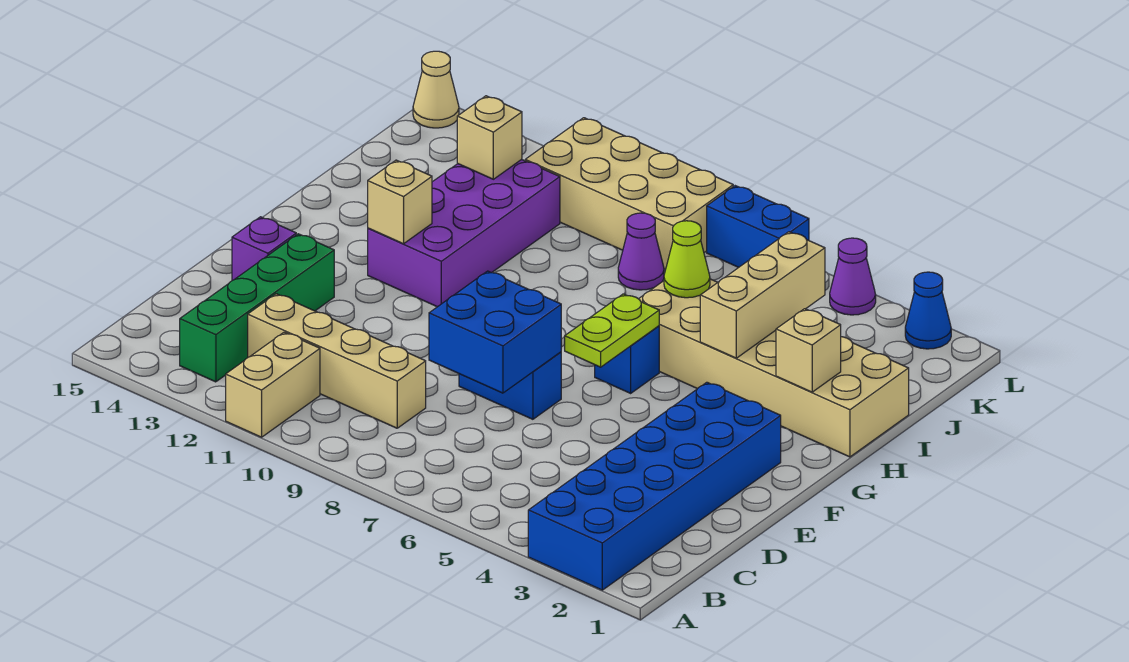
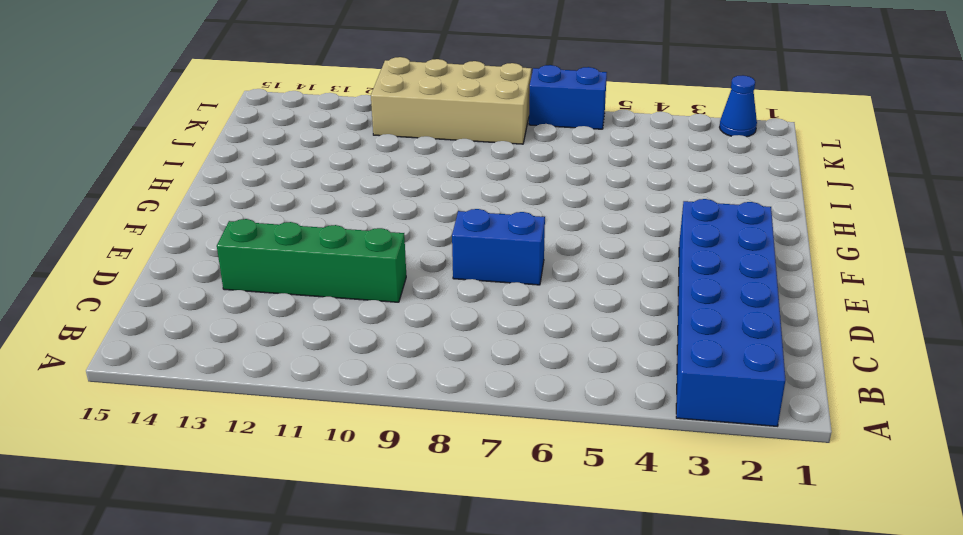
green 1x4 brick [217,219,406,302] -> green 1x4 brick turned to [180,234,334,382]
none -> tan 1x2 brick [226,332,320,437]
none -> tan 1x4 brick [248,294,426,428]
none -> purple 1x1 brick [232,217,296,280]

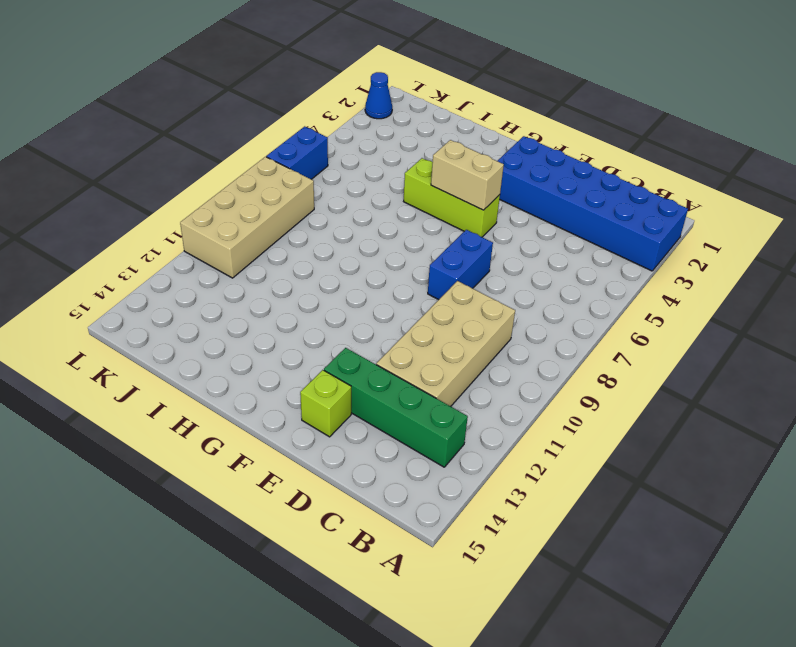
tan 2x4 brick [376,281,515,406] -> tan 1x4 brick [248,294,426,428]
lime 1x1 brick [300,370,351,437] -> purple 1x1 brick [232,217,296,280]
lime 1x3 brick [404,158,500,237] -> tan 2x6 brick [639,279,909,457]
tan 1x2 brick [431,140,504,210] -> tan 1x2 brick moved to [226,332,320,437]
none -> blue 1x1 brick [595,326,659,393]
none -> purple 2x4 brick [368,159,560,307]
none -> purple 1x1 cone [618,213,664,290]

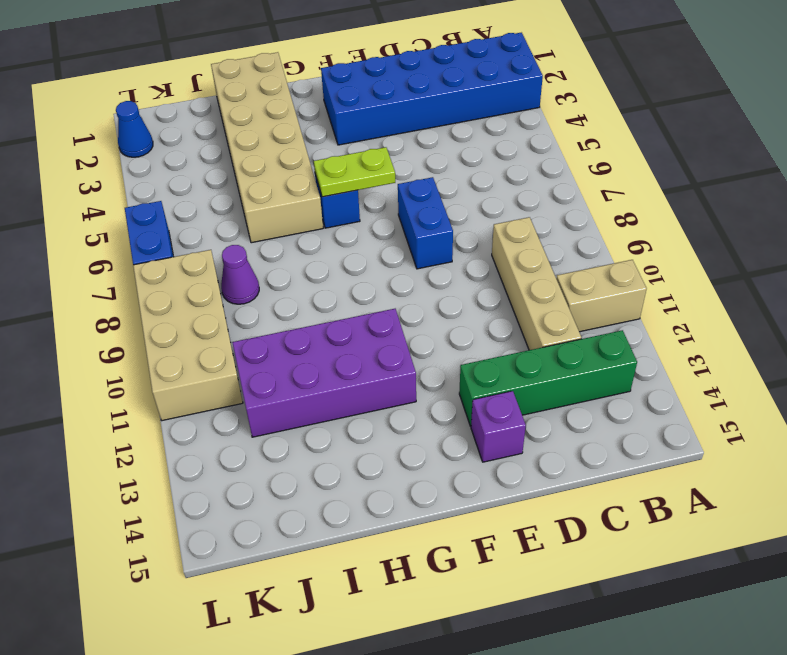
none -> purple 1x1 cone [830,238,876,315]
none -> tan 1x1 cone [413,51,459,128]
none -> blue 2x2 brick [429,271,561,393]

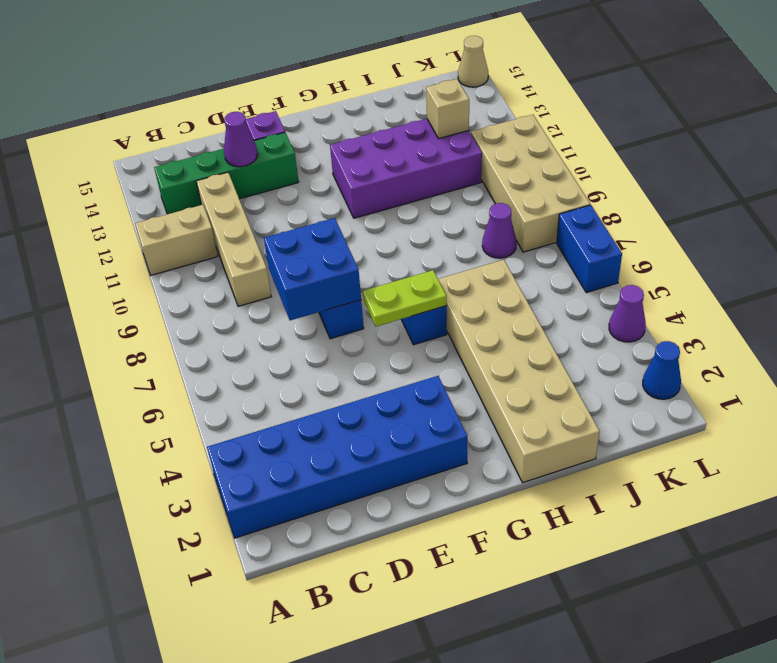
purple 1x1 cone [224,112,258,167] -> none
none -> tan 1x1 brick [368,160,432,244]
none -> tan 1x1 brick [776,309,841,392]
none -> tan 1x3 brick [700,232,825,358]

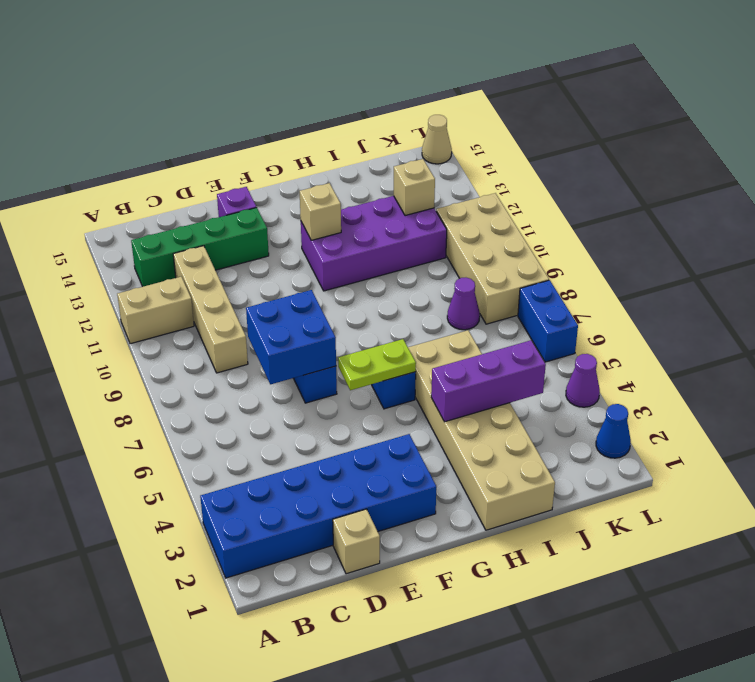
tan 1x1 brick [333,509,380,574] -> tan 1x1 brick moved to [776,309,841,392]
purple 1x3 brick [431,340,546,422] -> tan 1x3 brick [700,232,825,358]
none -> lime 1x1 cone [664,221,710,298]

